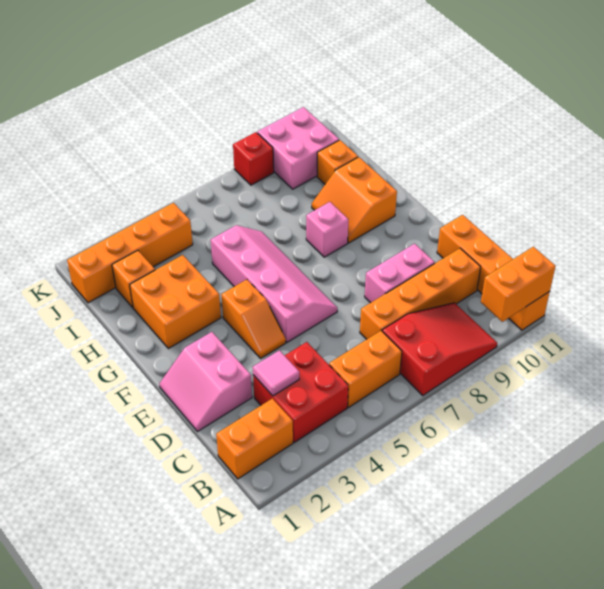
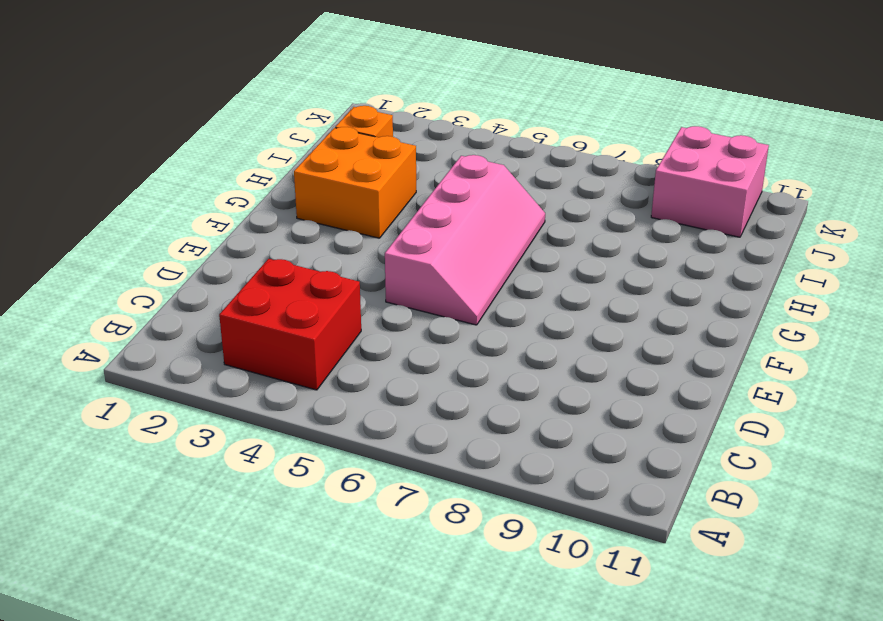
none -> red 2x3 slope [382,303,497,395]
none -> orange 1x4 brick [437,215,550,330]
none -> orange 1x2 brick [216,399,293,479]

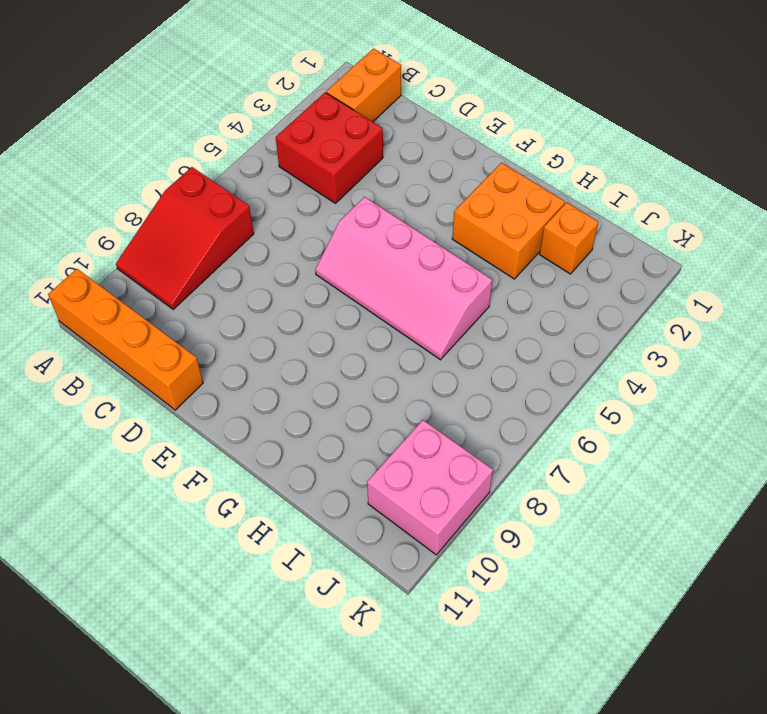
none -> orange 1x2 brick [329,331,402,407]
none -> orange 1x4 brick [360,248,481,339]
none -> pink 2x2 slope [159,332,252,432]

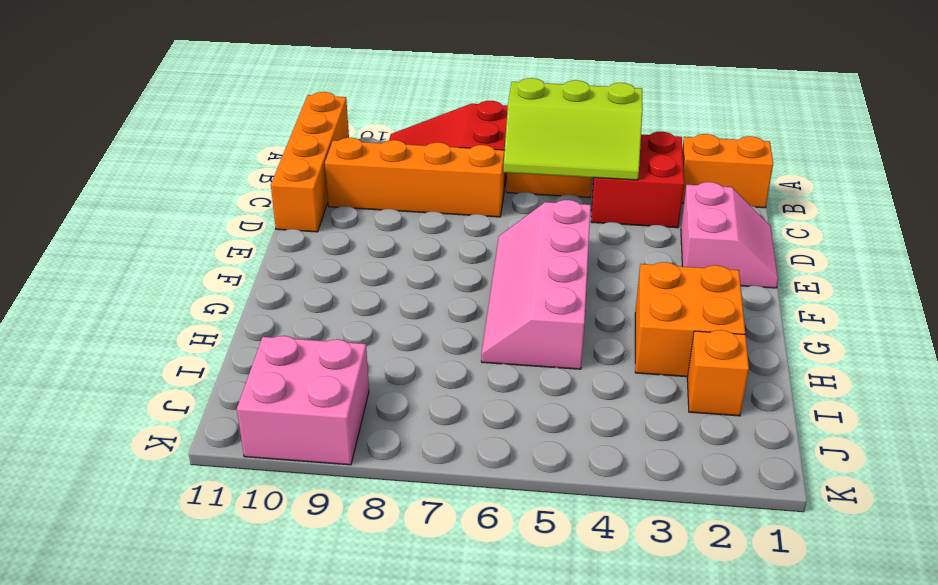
lime 2x3 slope [503,78,643,180] -> none
none -> pink 1x2 brick [365,244,435,303]
none -> orange 1x2 slope [221,279,286,358]
none -> pink 1x1 brick [306,202,348,257]

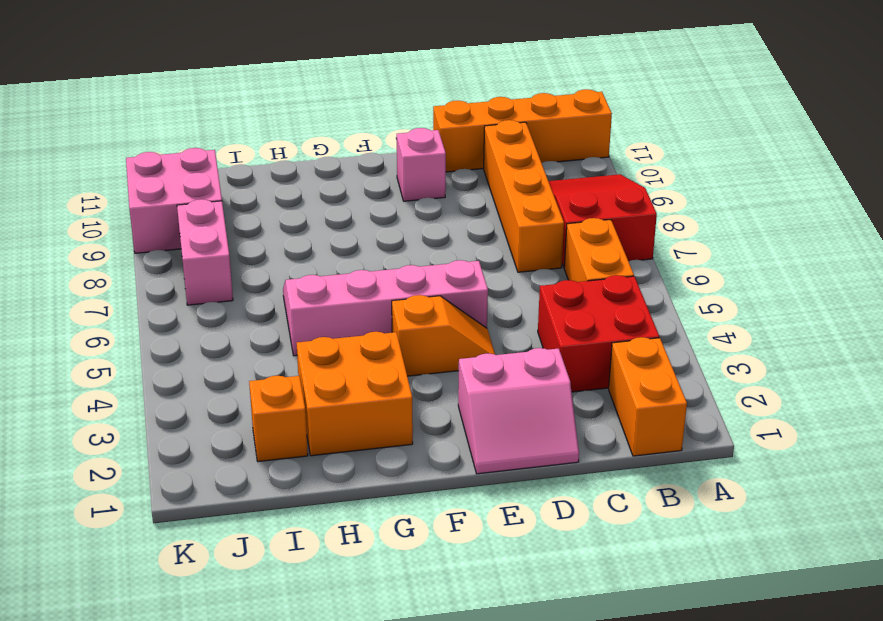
pink 1x1 brick [397,128,446,201] -> pink 1x1 brick moved to [306,202,348,257]
pink 1x2 brick [177,199,233,305] -> pink 1x2 brick moved to [365,244,435,303]
none -> orange 2x2 slope [312,157,397,243]
none -> orange 1x1 brick [317,140,358,184]
none -> orange 1x4 brick [67,203,193,303]

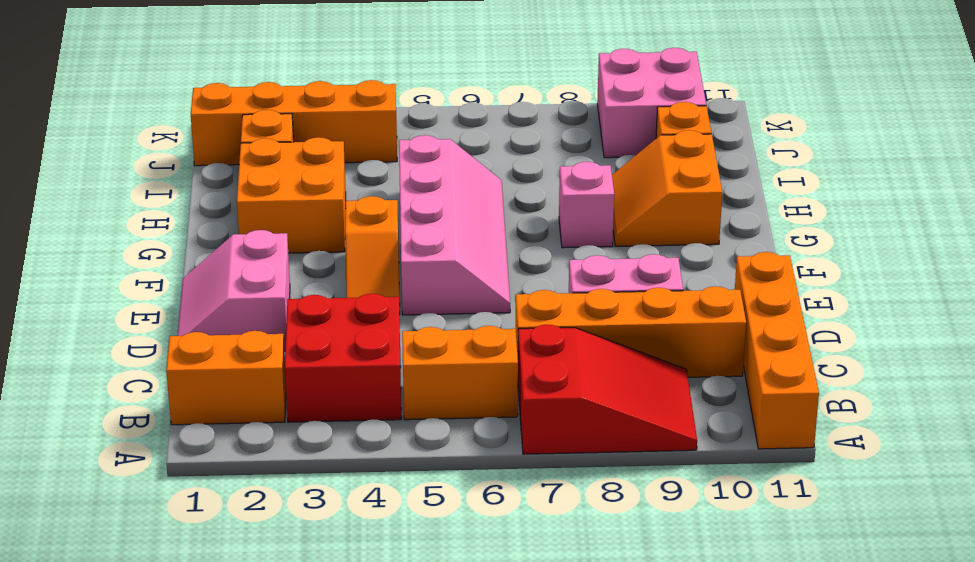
none -> red 1x1 brick [233,132,274,185]
none -> orange 1x2 brick [481,247,556,322]
none -> pink 1x1 tile [253,350,299,396]

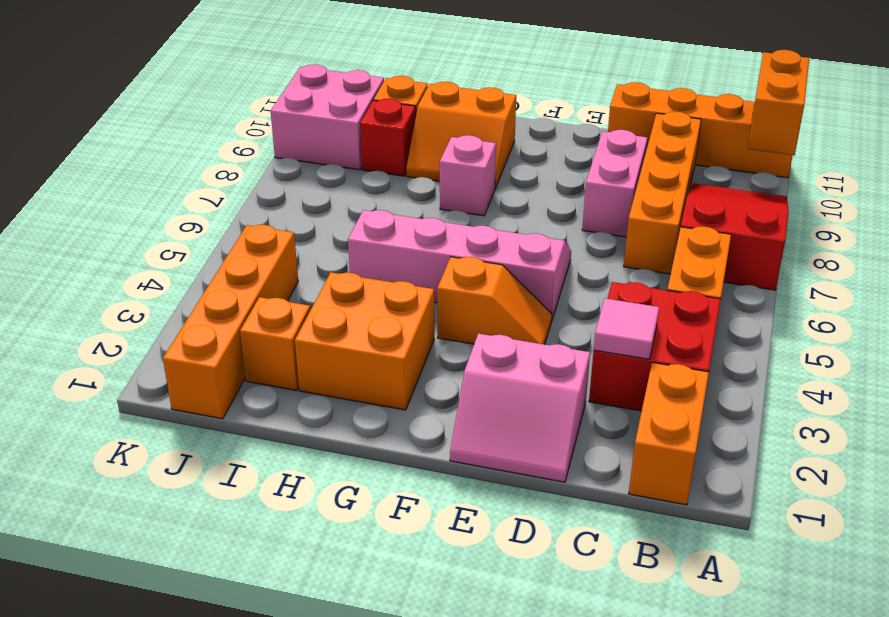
red 1x1 brick [360,99,416,176] -> red 1x1 brick moved to [233,132,274,185]

